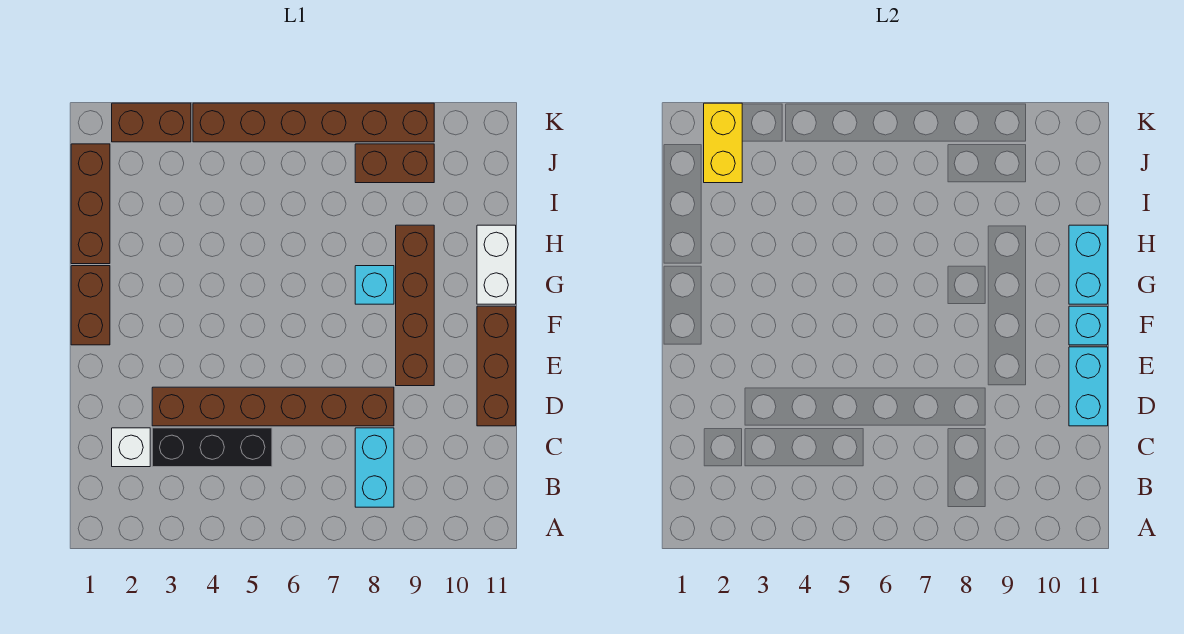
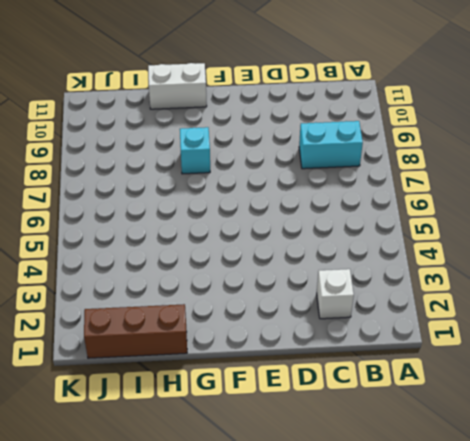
none -> black 1x3 brick [152,428,272,467]
none -> brown 1x6 brick [152,387,394,426]
none -> brown 1x3 brick [477,306,516,426]

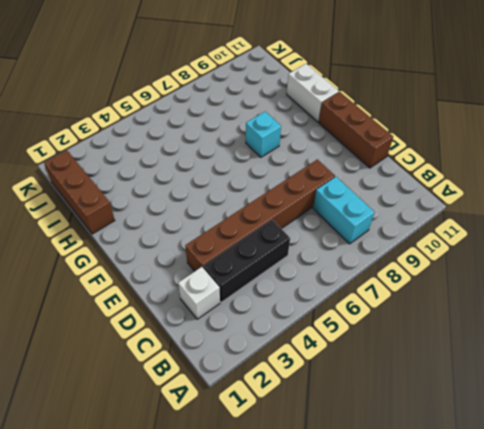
none -> brown 1x4 brick [396,225,434,386]
none -> brown 1x2 brick [71,266,110,345]
none -> brown 1x2 brick [355,144,434,183]

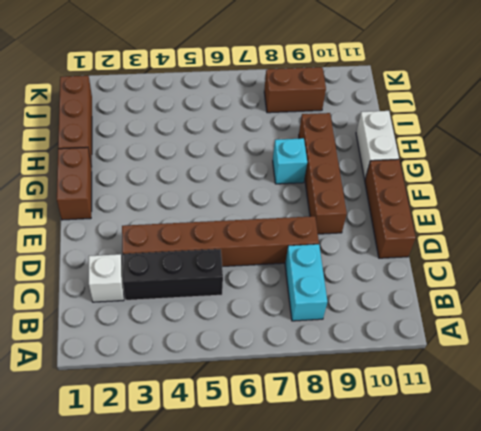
none -> brown 1x2 brick [112,103,191,142]
none -> brown 1x6 brick [193,103,434,142]
none -> cyan 1x2 brick [1069,347,1108,426]

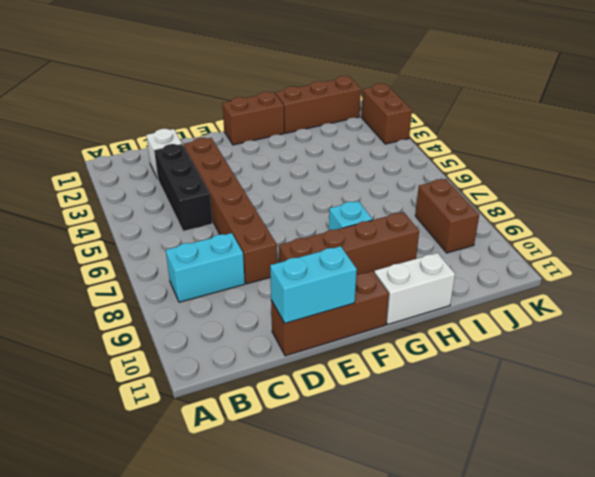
none -> brown 1x6 brick [193,103,434,142]
none -> cyan 1x1 brick [1069,306,1108,345]
none -> cyan 1x2 brick [1069,225,1108,304]

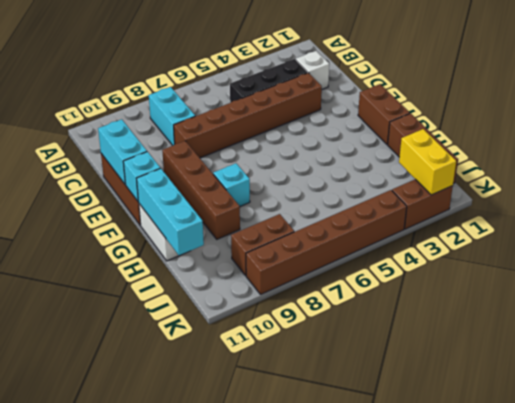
cyan 1x3 brick [137,168,204,255] -> cyan 1x2 brick [1069,225,1108,304]

